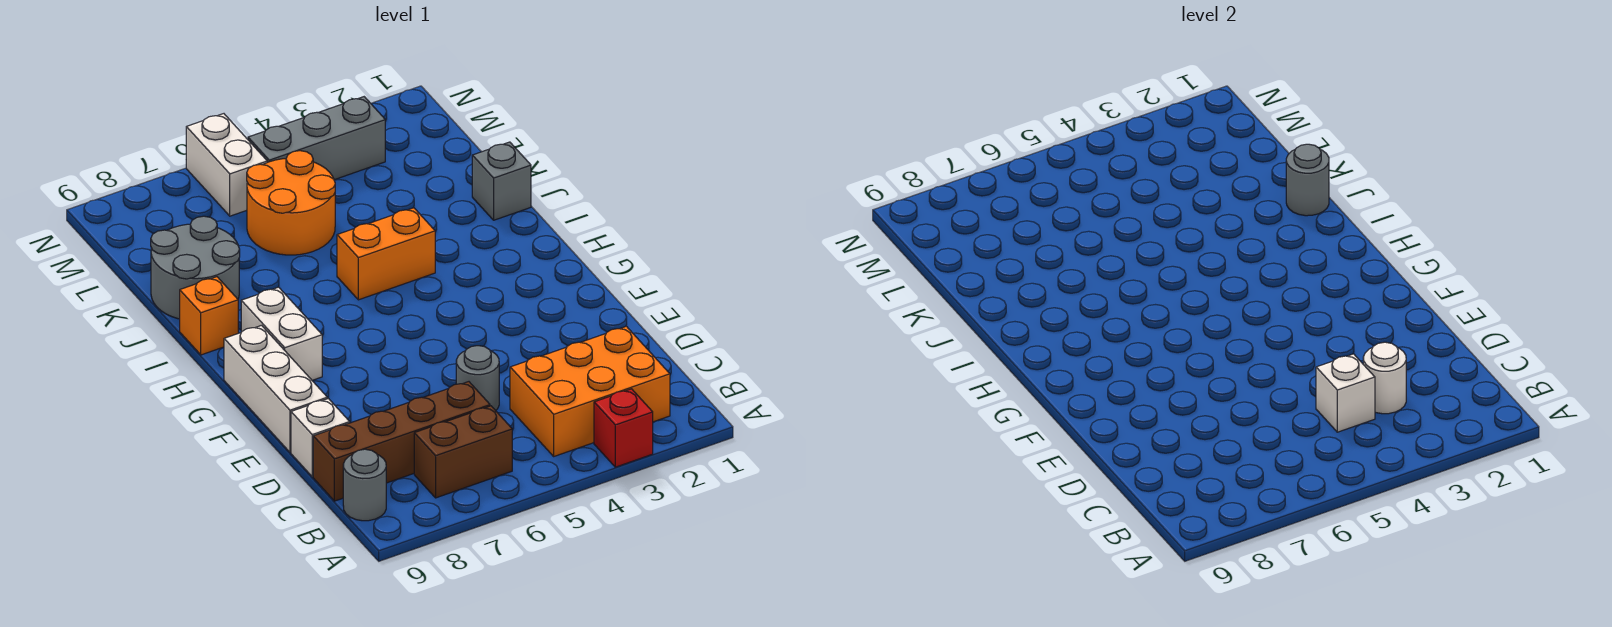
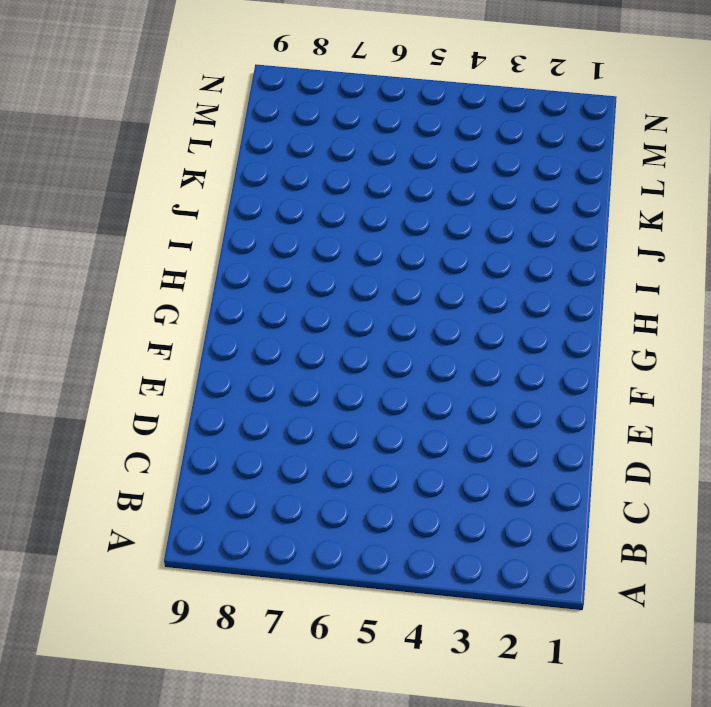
none -> red 1x1 brick [594,389,653,467]
none -> orange 2x3 brick [510,326,670,456]
none -> brown 1x2 brick [414,406,512,498]

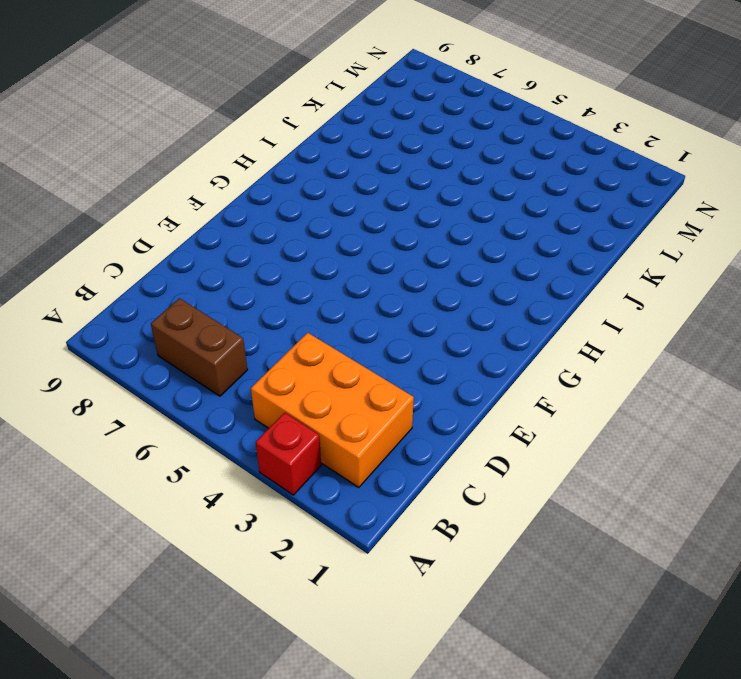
none -> grey 1x1 round brick [343,449,386,521]
none -> brown 1x4 brick [313,382,490,501]
none -> grey 1x1 round brick [456,346,499,411]

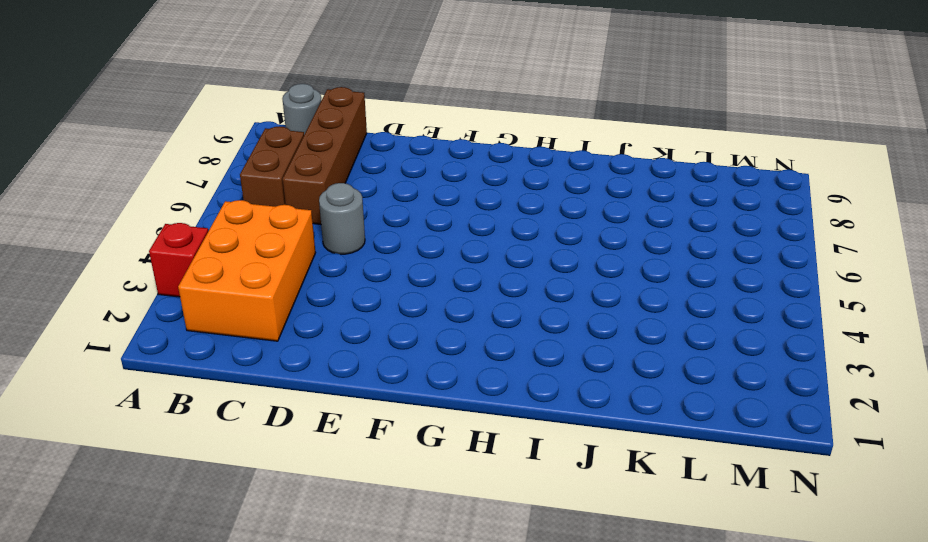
none -> white 1x1 brick [291,399,350,477]
none -> white 1x3 brick [224,325,327,452]
none -> white 1x2 brick [241,287,322,380]

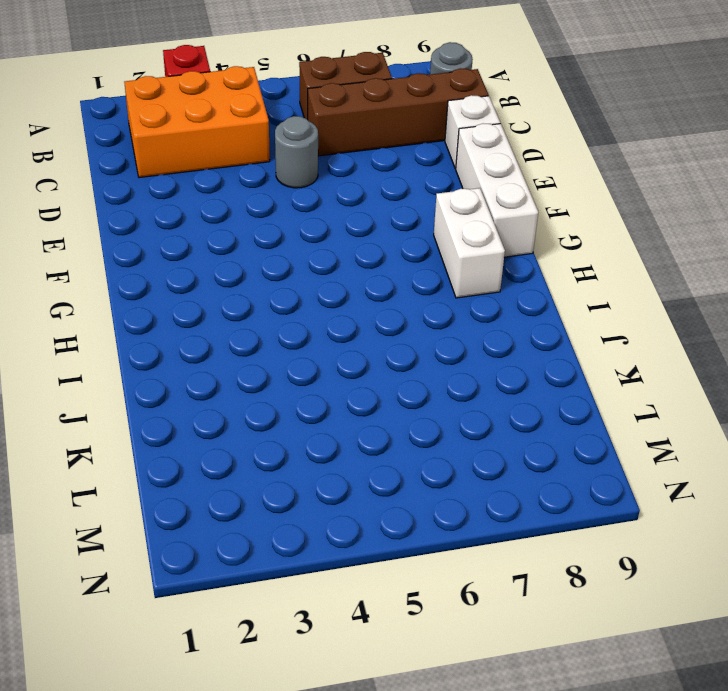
none -> orange 1x2 brick [337,208,435,300]
none -> orange 1x1 brick [180,277,238,355]
none -> grey 1x1 brick [472,142,531,220]

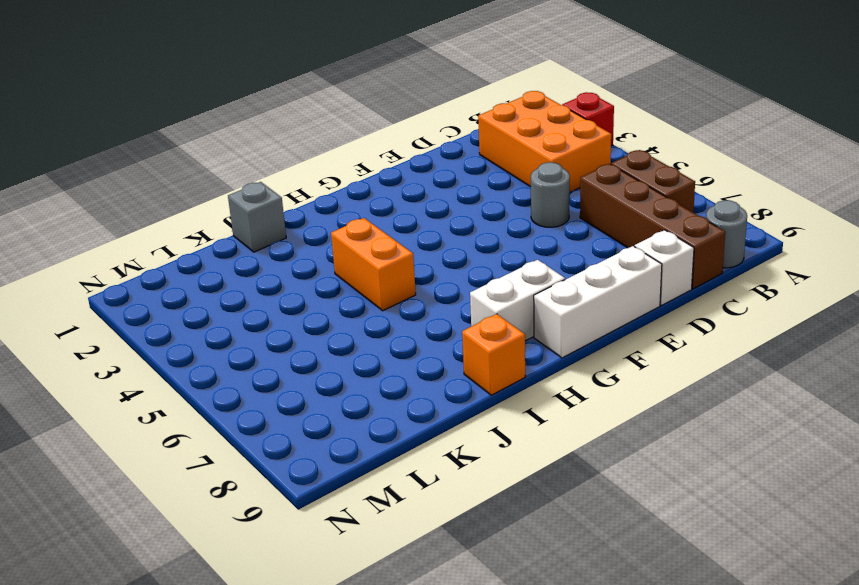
none -> grey 2x2 round brick [151,216,240,319]
none -> orange 2x2 round brick [247,151,335,255]
none -> grey 1x3 brick [248,97,385,180]

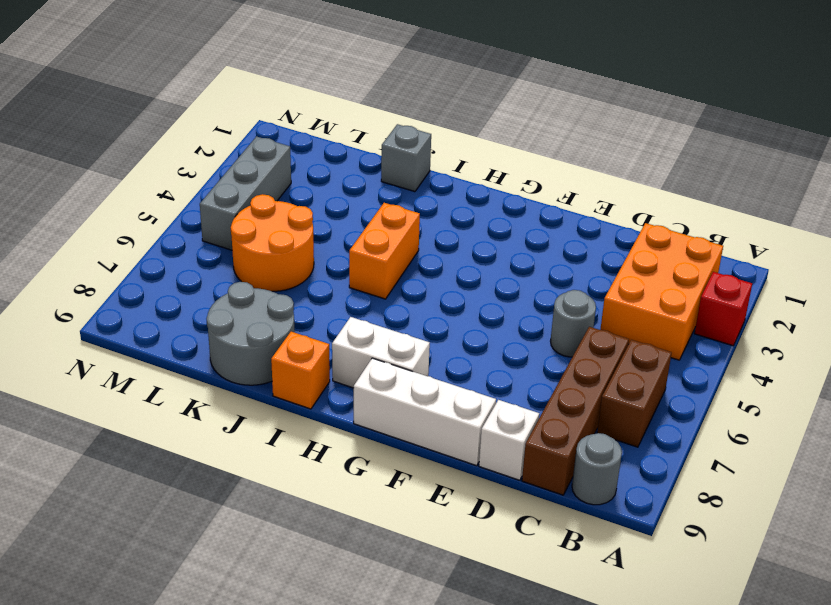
none -> white 1x2 brick [186,114,267,216]
none -> white 1x1 round brick [1363,342,1406,414]
none -> white 1x1 brick [1316,354,1375,432]

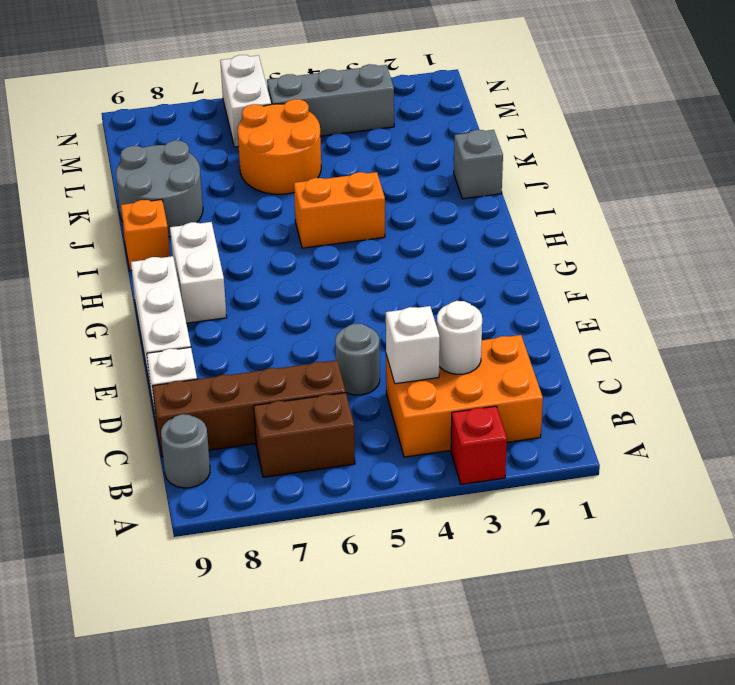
none -> grey 1x1 round brick [1286,144,1329,216]

